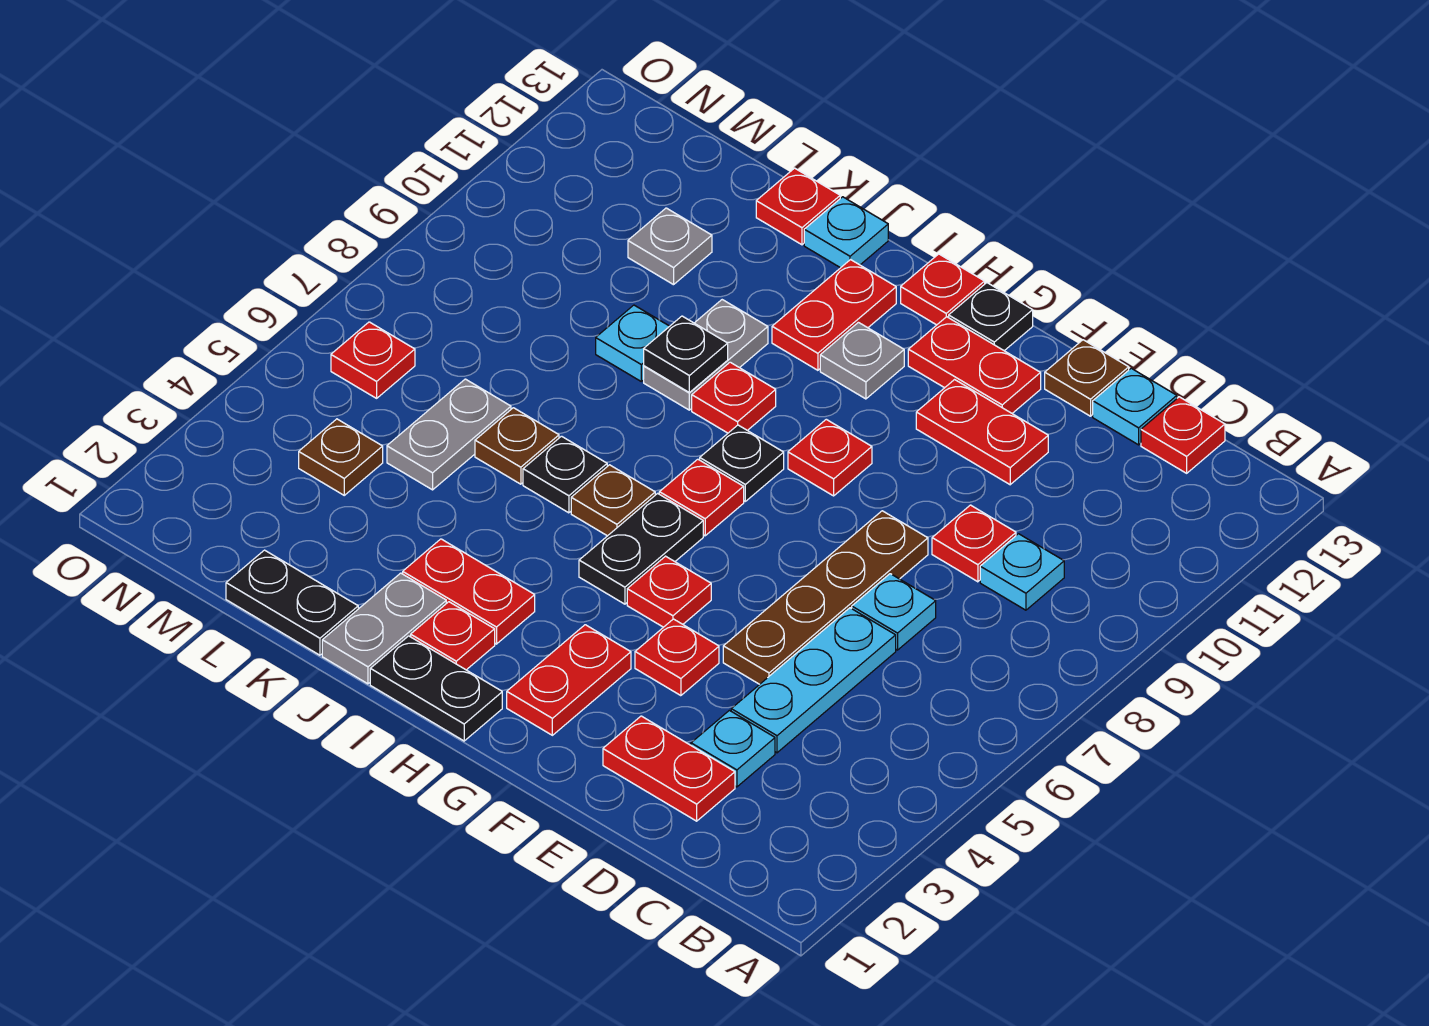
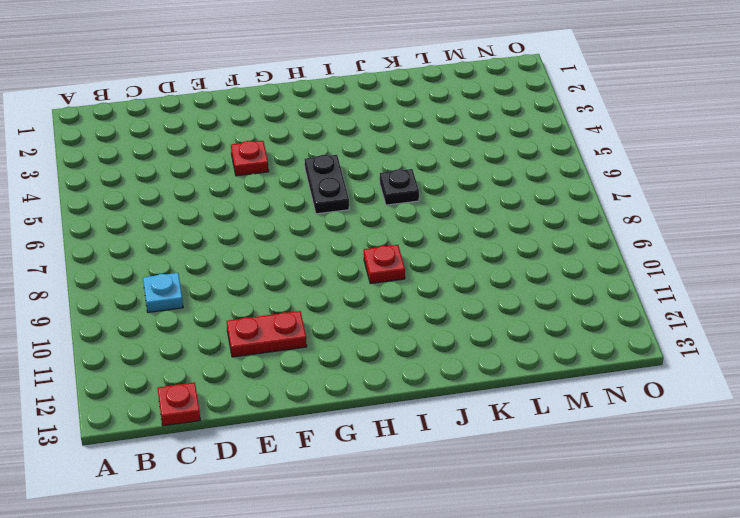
none -> red 1x2 plate [603,716,735,821]
none -> cyan 1x1 plate [691,710,775,787]
none -> cyan 1x3 plate [731,608,896,753]
none -> cyan 1x1 plate [852,574,936,650]

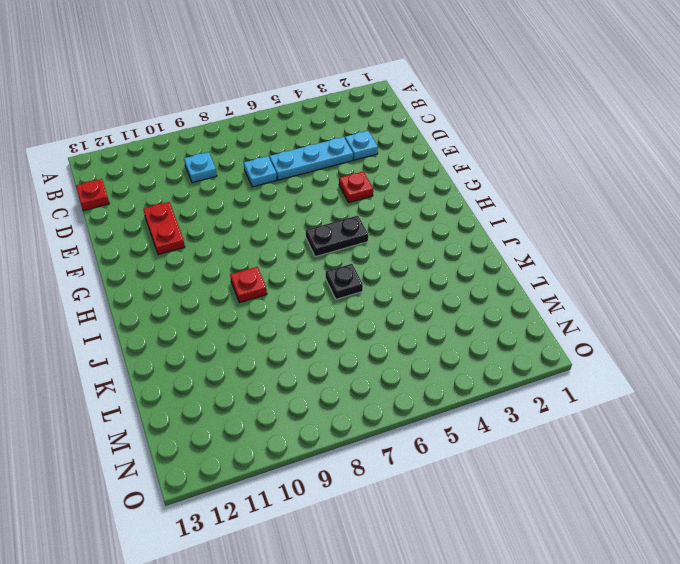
none -> red 1x2 plate [603,716,735,821]
none -> red 1x1 plate [932,505,1016,582]
none -> cyan 1x1 plate [1093,368,1177,445]
none -> brown 1x4 plate [723,511,928,684]

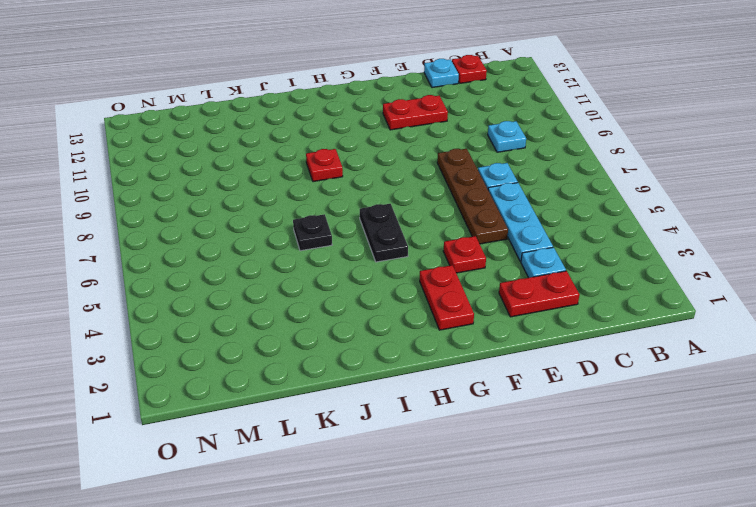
none -> red 1x1 plate [932,505,1016,582]
none -> brown 1x1 plate [1045,340,1129,416]
none -> red 1x2 plate [908,317,1041,413]
none -> red 1x1 plate [627,556,711,627]

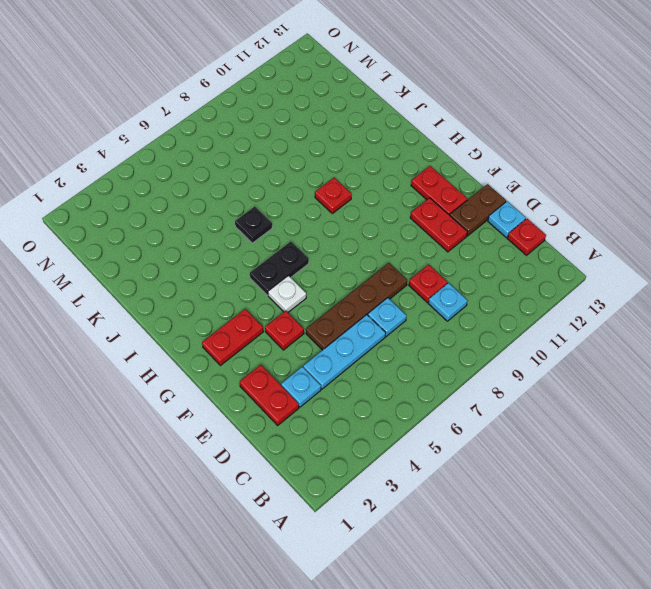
brown 1x2 plate [450,184,506,236] -> brown 1x1 plate [1045,340,1129,416]
white 1x1 plate [268,276,306,312] -> red 1x1 plate [627,556,711,627]
none -> red 1x1 plate [788,419,872,496]
none -> black 1x1 plate [949,283,1033,351]
none -> black 1x2 plate [370,636,502,741]
none -> red 1x1 plate [659,459,744,536]

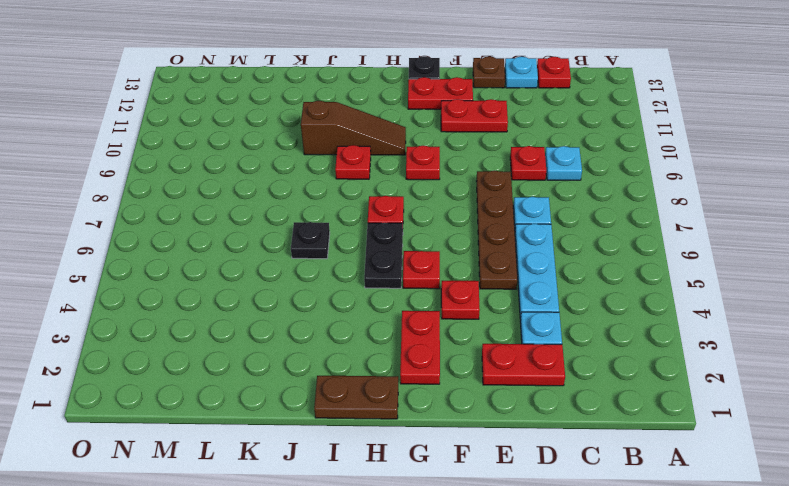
brown 1x2 plate [314,376,398,419] -> black 1x2 plate [370,636,502,741]
brown 1x3 slope [301,101,406,155] -> grey 1x2 plate [644,300,768,410]
none -> black 1x1 plate [700,425,784,501]
none -> grey 1x1 plate [820,322,904,399]
none -> red 1x1 plate [901,254,985,325]
none -> red 1x1 plate [411,602,495,670]

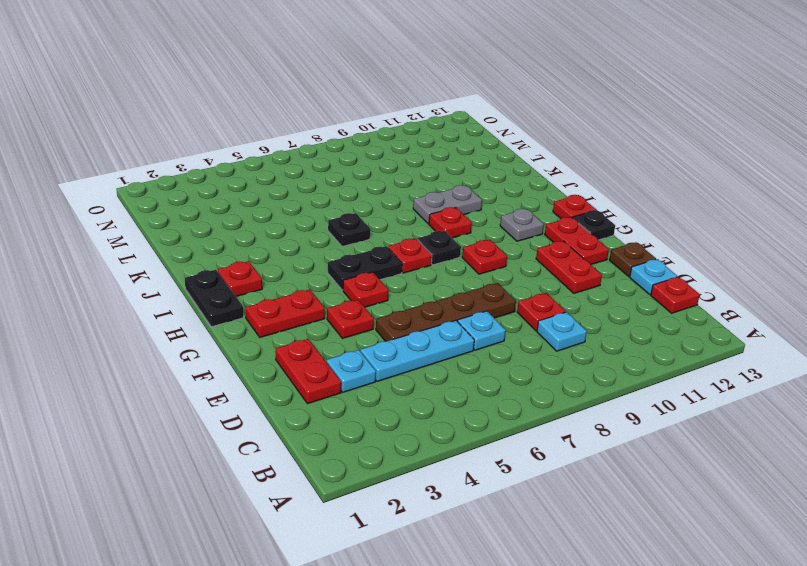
none -> red 1x2 plate [403,539,535,644]
none -> brown 1x1 plate [571,465,655,536]
none -> red 1x2 plate [772,260,896,370]
none -> grey 1x2 plate [322,573,446,684]

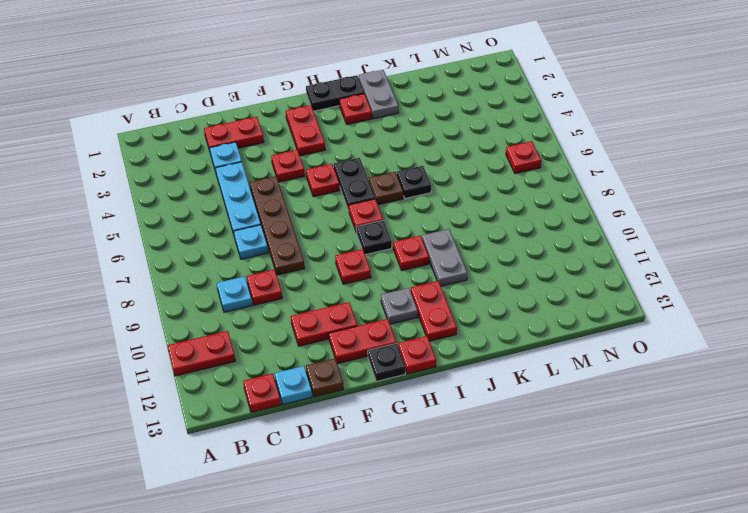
red 1x2 plate [168,331,235,376] -> red 1x2 plate moved to [403,539,535,644]
none -> cyan 1x1 plate [804,197,888,268]
none -> black 1x2 plate [226,550,358,655]
none -> brown 1x1 plate [475,408,559,484]
none -> cyan 1x1 plate [596,305,669,381]

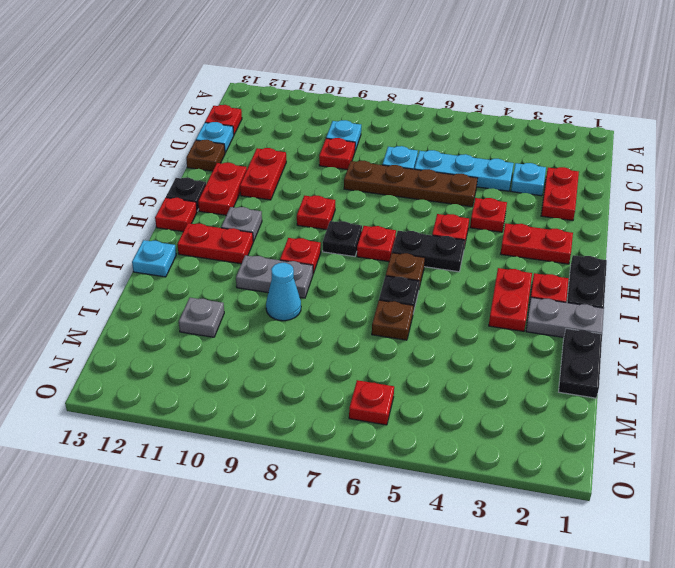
cyan 1x1 cone [266,263,301,321] -> cyan 1x1 plate [596,305,669,381]
none -> red 1x1 plate [756,168,840,245]
none -> grey 1x2 plate [387,379,511,490]
none -> brown 1x1 plate [299,419,383,495]
none -> black 1x1 plate [644,316,728,392]

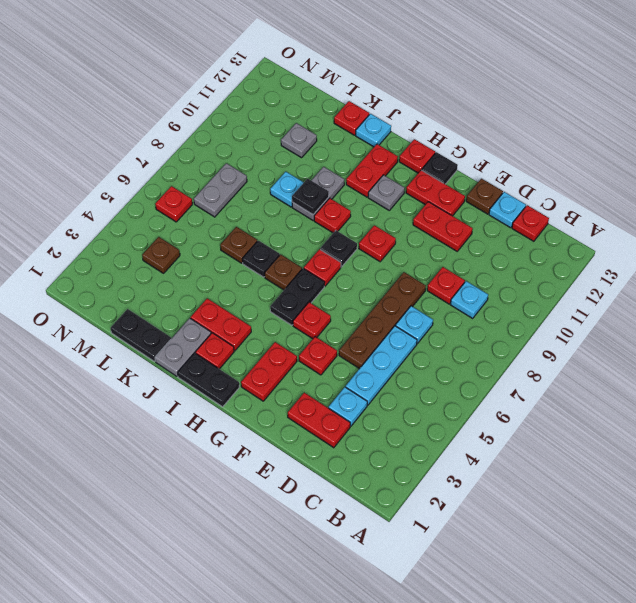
grey 1x2 plate [194,163,247,217] -> grey 1x2 plate moved to [387,379,511,490]

